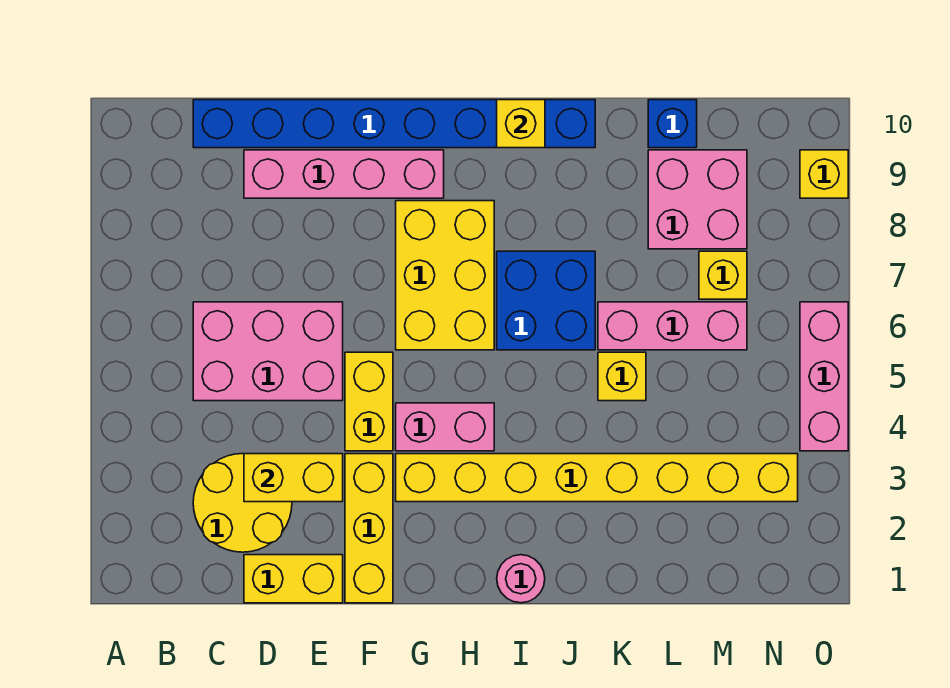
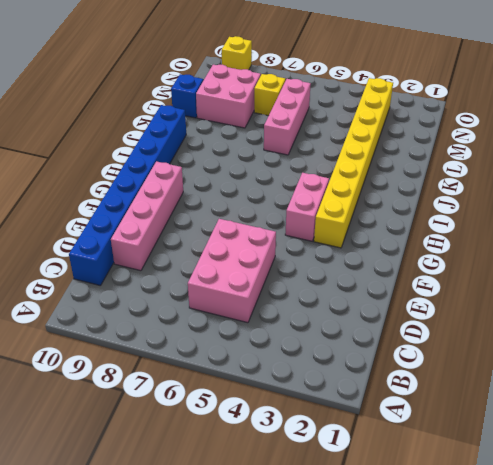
none -> yellow 2x2 round brick [193,454,292,552]
none -> yellow 1x2 brick [244,555,343,603]
none -> yellow 1x3 brick [345,454,393,603]

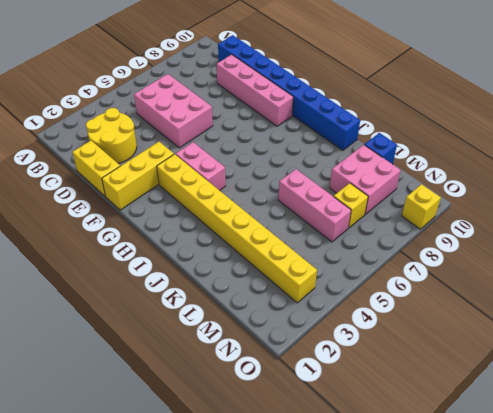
none -> yellow 1x2 brick [345,352,393,451]
none -> yellow 2x3 brick [396,201,494,350]
none -> pink 1x1 round brick [497,555,545,603]

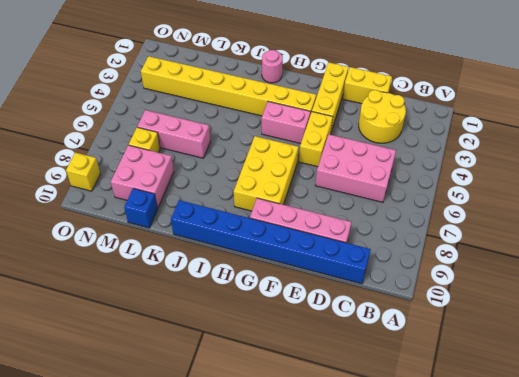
none -> blue 2x2 brick [497,251,595,350]
none -> yellow 1x1 brick [598,352,646,401]
none -> pink 1x3 brick [800,302,848,451]

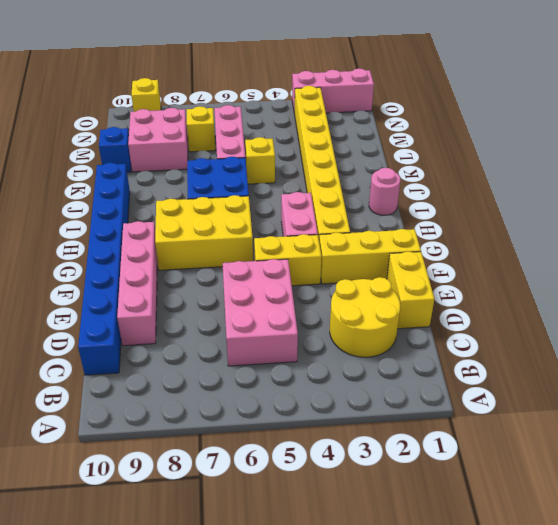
pink 1x3 brick [292,69,374,114] -> pink 1x3 brick moved to [800,302,848,451]
none -> yellow 1x2 brick [244,454,343,502]
none -> yellow 1x1 brick [497,100,545,148]

